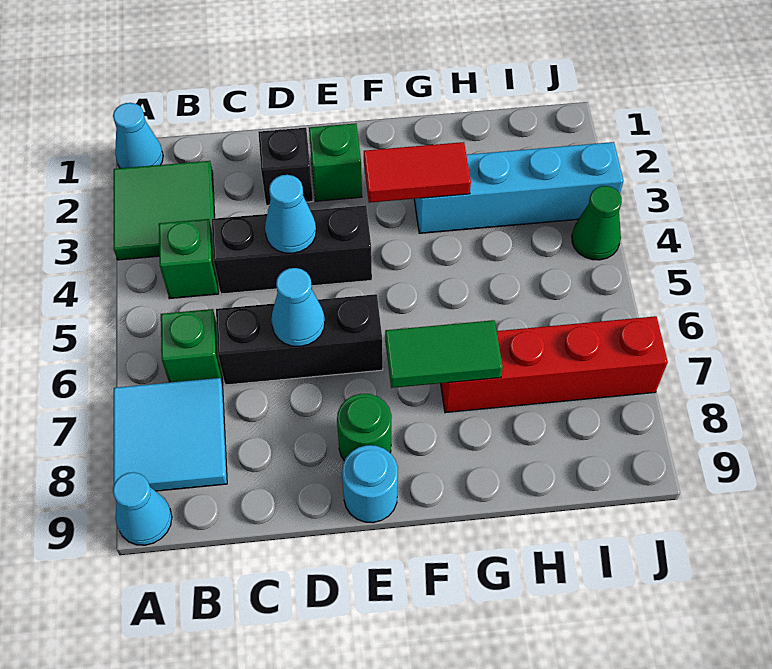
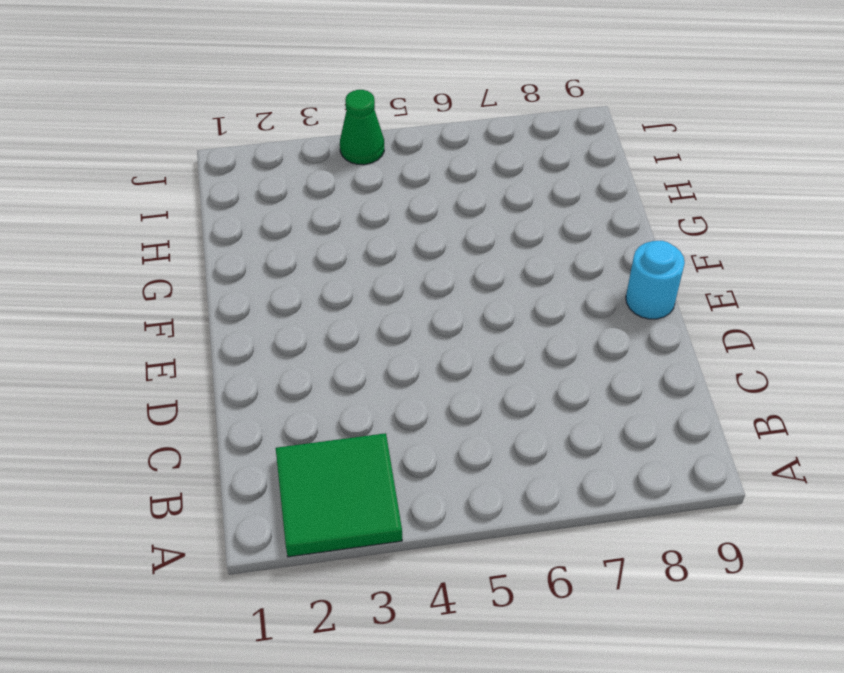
none -> cyan 1x1 cone [113,103,163,168]
none -> cyan 2x2 tile [114,378,227,491]
none -> cyan 1x1 cone [113,472,172,545]

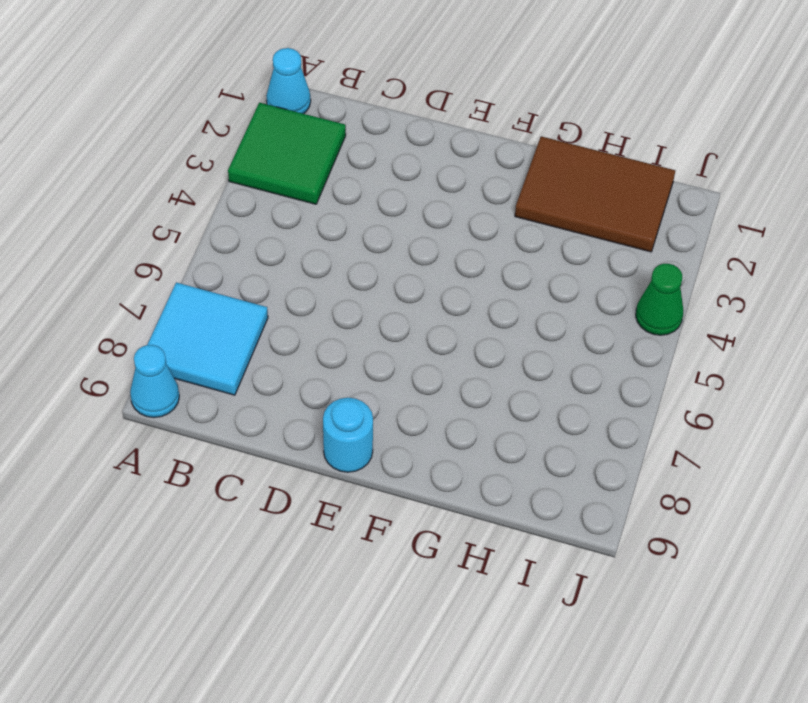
brown 2x3 tile [515,136,675,252] -> none
none -> green 1x1 brick [159,219,218,299]
none -> green 1x1 brick [161,309,223,385]
none -> black 1x3 brick [212,205,372,294]

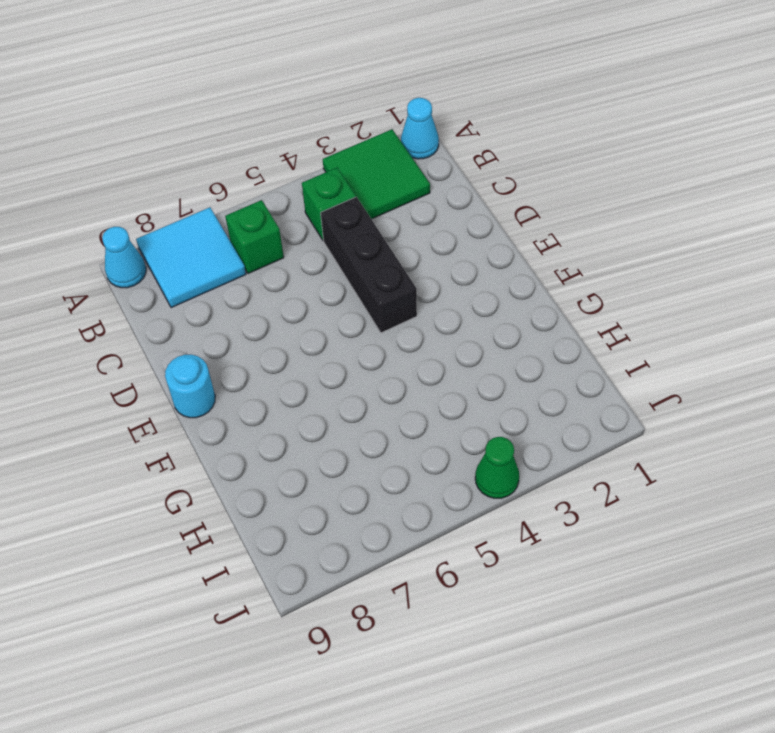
none -> black 1x3 brick [216,294,383,385]
none -> black 1x1 brick [258,128,313,206]
none -> green 1x1 brick [309,123,362,201]

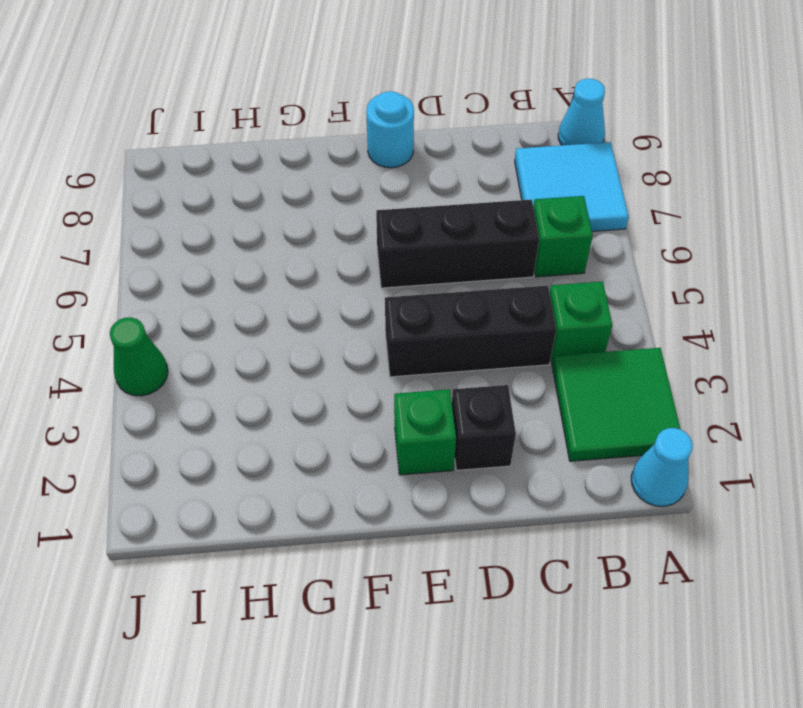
none -> green 1x1 round brick [337,394,392,461]
none -> cyan 1x4 brick [414,142,623,233]
none -> red 1x4 brick [441,316,668,413]

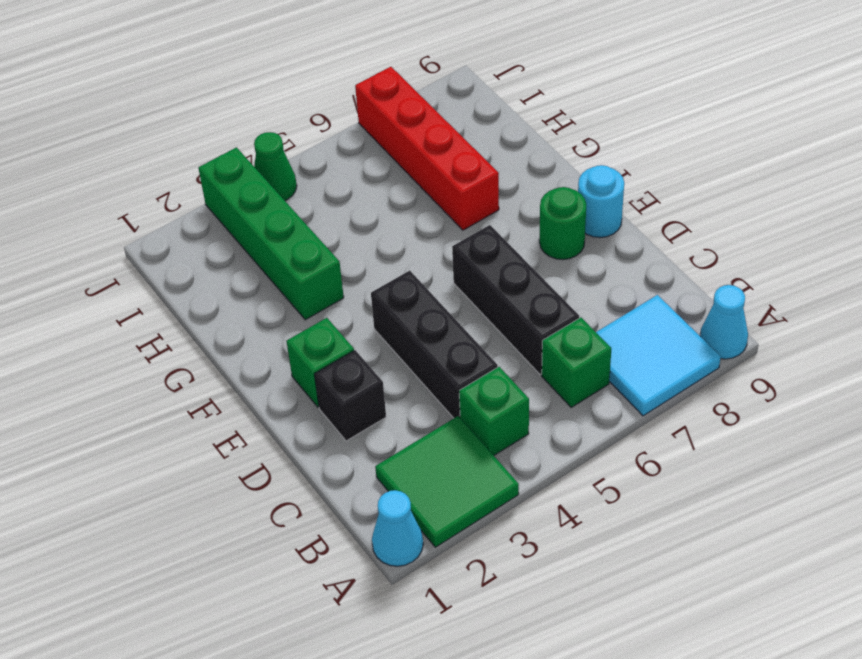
green 1x4 brick [198,147,344,320] -> cyan 1x4 brick [414,142,623,233]
none -> cyan 1x1 cone [265,175,316,253]
none -> cyan 1x1 cone [271,268,325,346]
none -> red 1x2 tile [364,142,471,203]

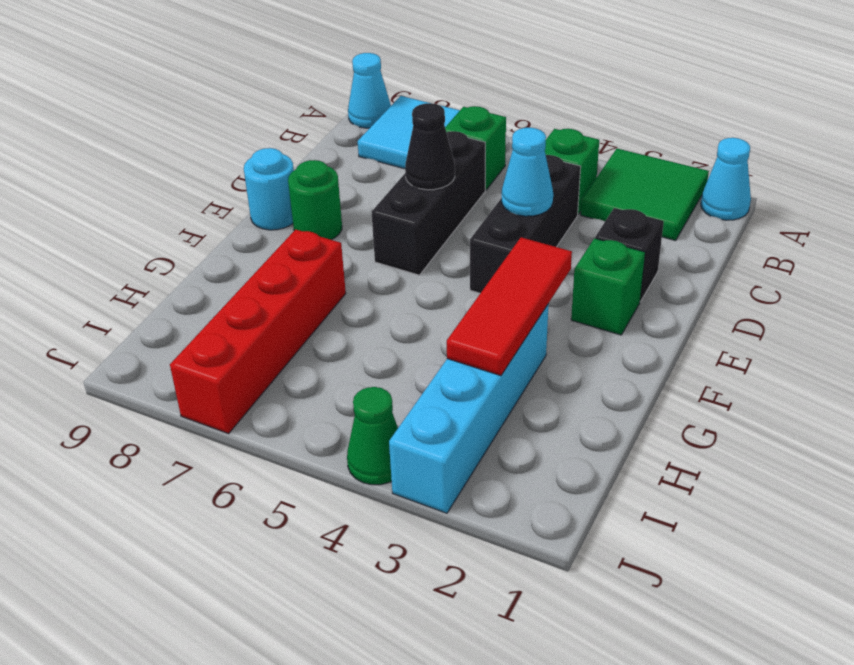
black 1x1 cone [405,103,455,190] -> cyan 1x1 cone [271,268,325,346]
red 1x3 tile [447,237,572,376] -> red 1x2 tile [364,142,471,203]
none -> green 1x2 tile [385,320,503,388]

